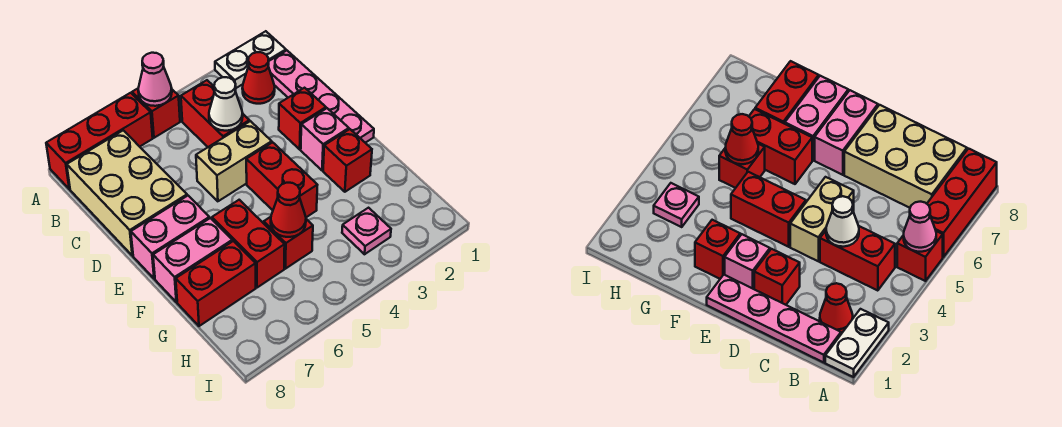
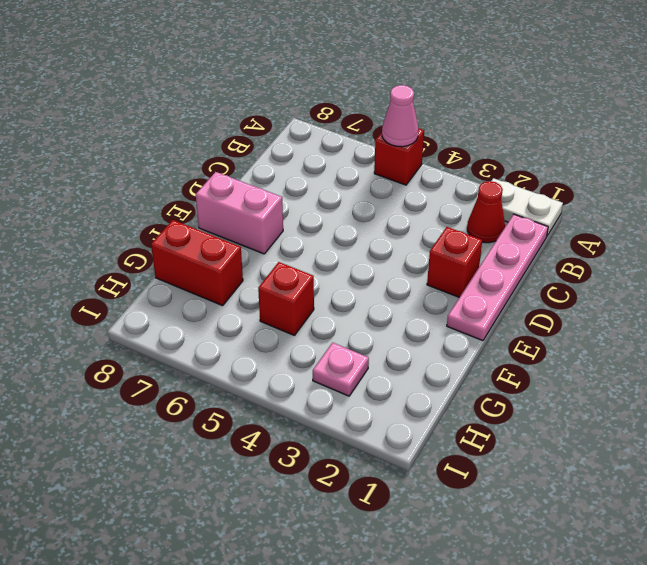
none -> red 1x3 brick [46,93,153,189]
none -> red 1x2 brick [181,80,249,147]
none -> tan 2x3 brick [67,130,187,256]

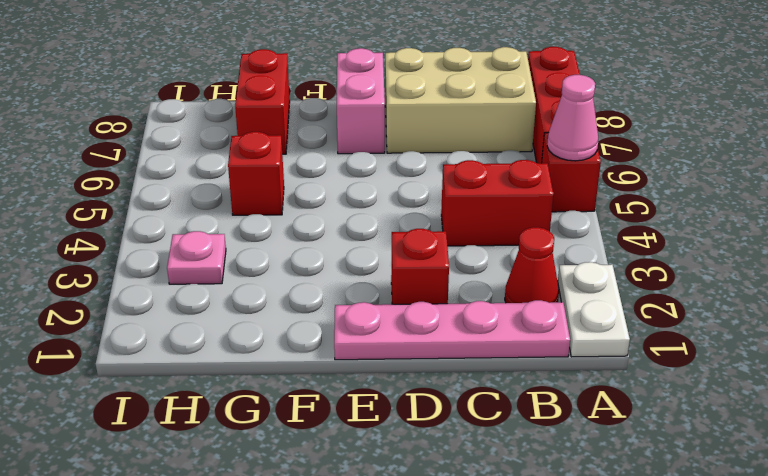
none -> tan 1x2 brick [196,121,272,201]
none -> pink 1x1 brick [301,108,349,170]
none -> red 1x2 brick [246,142,317,217]

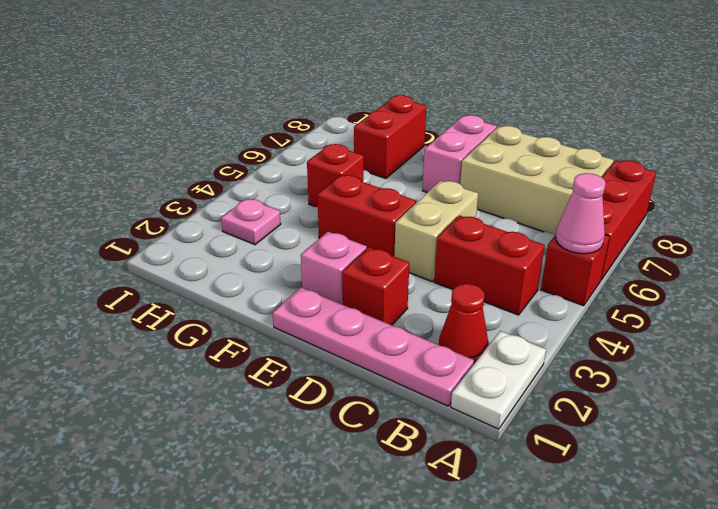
none -> red 1x1 brick [323,129,372,192]
none -> red 1x2 brick [212,200,285,288]
none -> pink 1x2 brick [153,218,232,302]

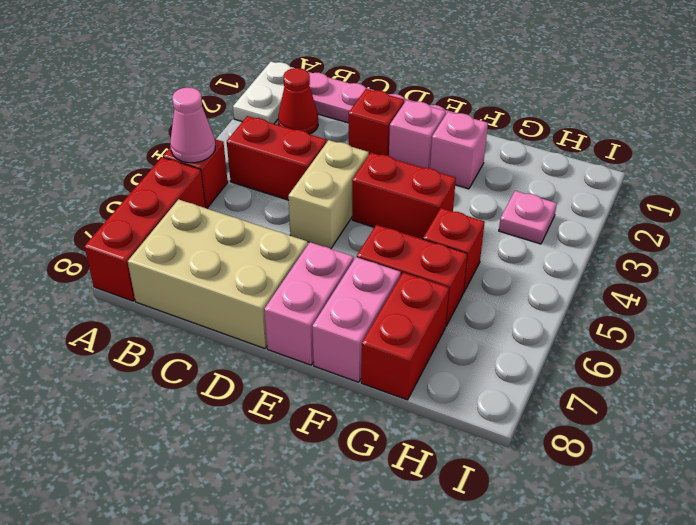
pink 1x1 brick [430,112,488,189] -> red 1x1 brick [323,129,372,192]
none -> white 1x1 cone [209,77,243,131]
none -> red 1x1 cone [271,183,306,237]

